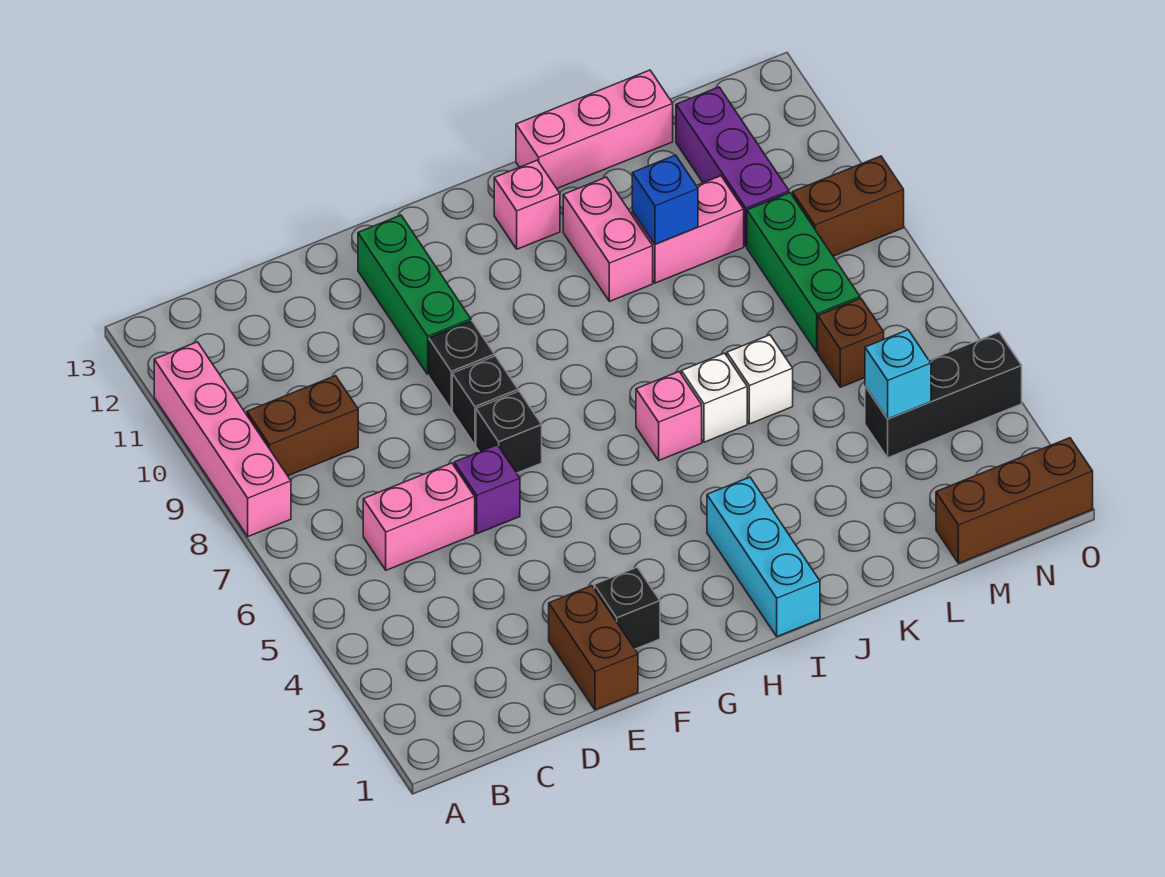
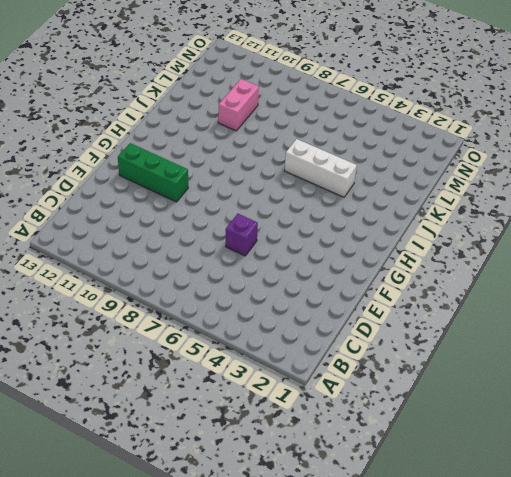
white 1x3 brick [285,139,357,197] -> white 1x1 brick [681,353,747,442]
none -> pink 1x4 brick [154,342,291,536]
none -> brown 1x2 brick [247,376,358,476]
none -> pink 1x2 brick [363,463,475,570]

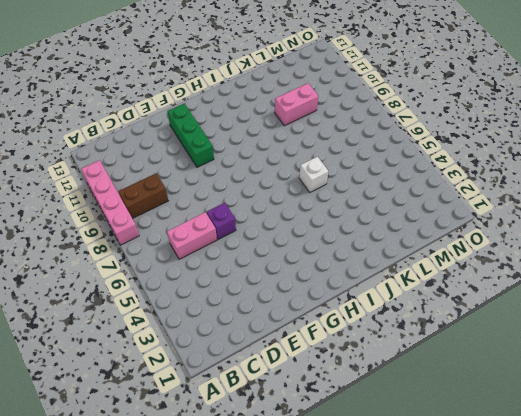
none -> brown 1x2 brick [549,586,638,710]
none -> black 1x1 brick [594,567,660,649]
none -> black 1x1 brick [476,391,542,473]

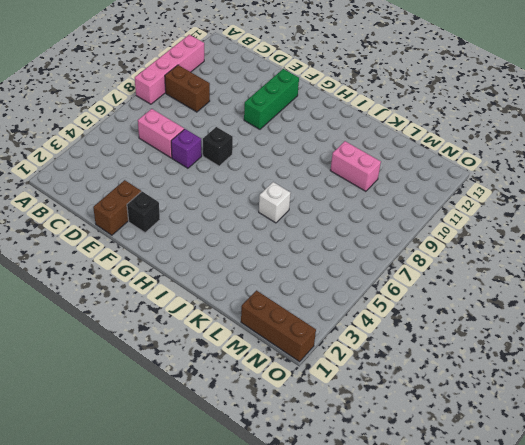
none -> black 1x1 brick [452,356,518,445]
none -> black 1x1 brick [429,321,495,410]
none -> cyan 1x3 brick [707,477,820,636]

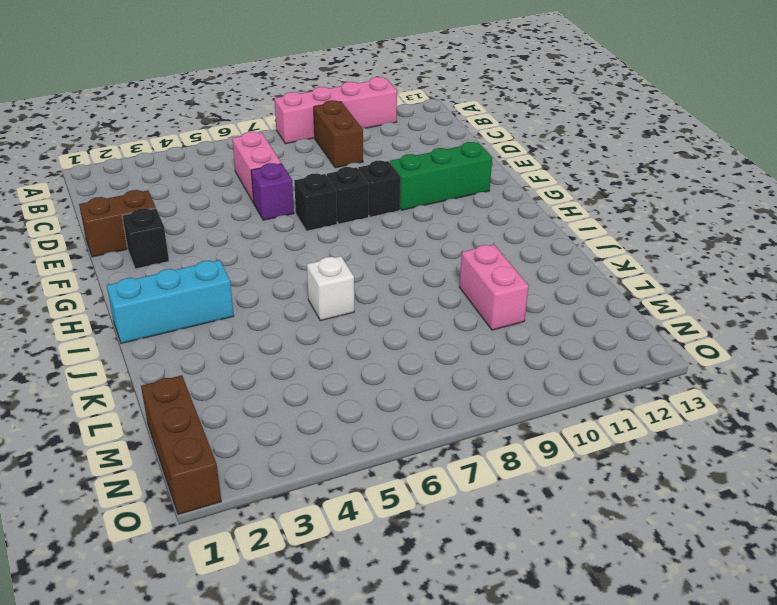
none -> pink 1x1 brick [636,372,702,460]
none -> pink 1x1 brick [494,160,560,249]
none -> pink 1x2 brick [563,177,653,301]

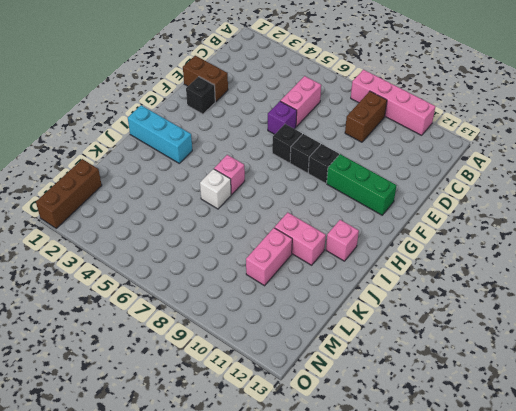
none -> pink 1x3 brick [516,70,673,188]
none -> white 1x1 brick [727,335,793,424]
none -> black 1x3 brick [865,332,1022,458]

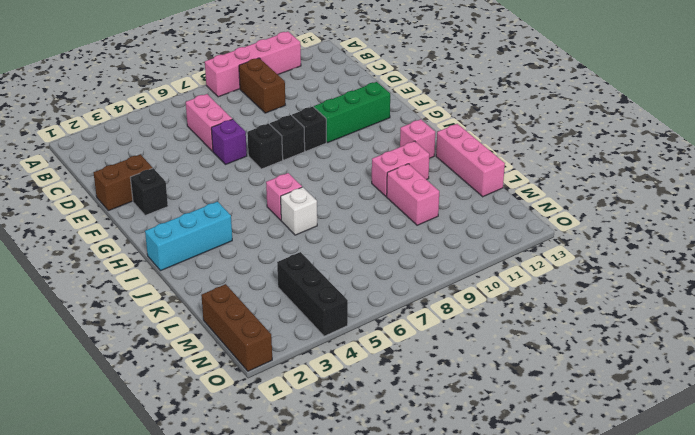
none -> white 1x1 brick [727,335,793,424]
none -> brown 1x1 brick [818,298,884,387]
none -> green 1x3 brick [747,193,860,352]

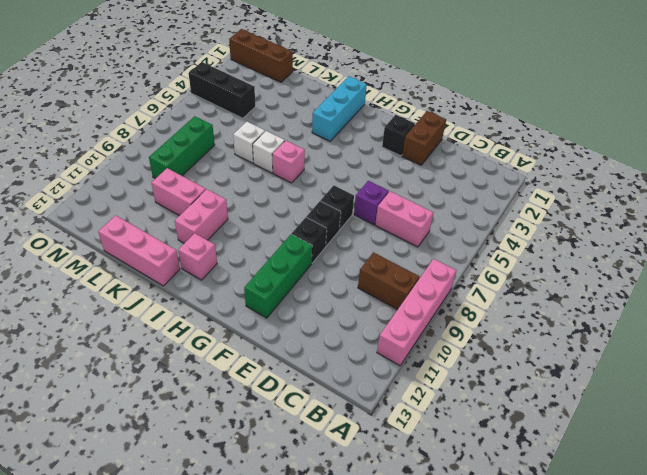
none -> brown 1x1 brick [818,298,884,387]
none -> purple 1x3 brick [676,87,789,246]
none -> brown 1x2 brick [792,156,904,256]

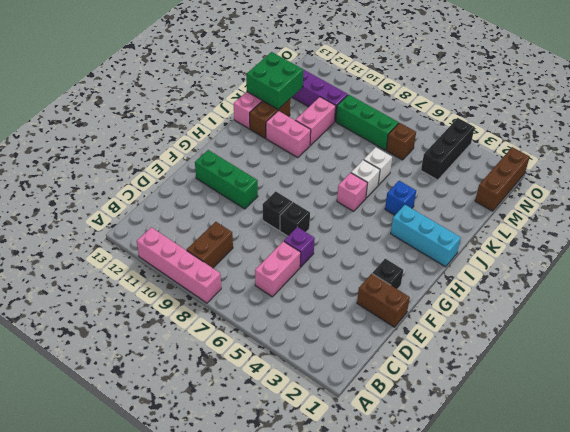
blue 1x1 brick [385,181,416,215] -> blue 1x1 brick moved to [632,155,698,244]
brown 1x2 brick [250,99,290,138] -> brown 1x2 brick moved to [792,156,904,256]
green 2x2 brick [246,52,303,109] -> none
none -> black 1x1 brick [429,321,495,410]
none -> pink 1x1 brick [494,160,560,249]
none -> cyan 1x1 brick [865,330,931,419]

